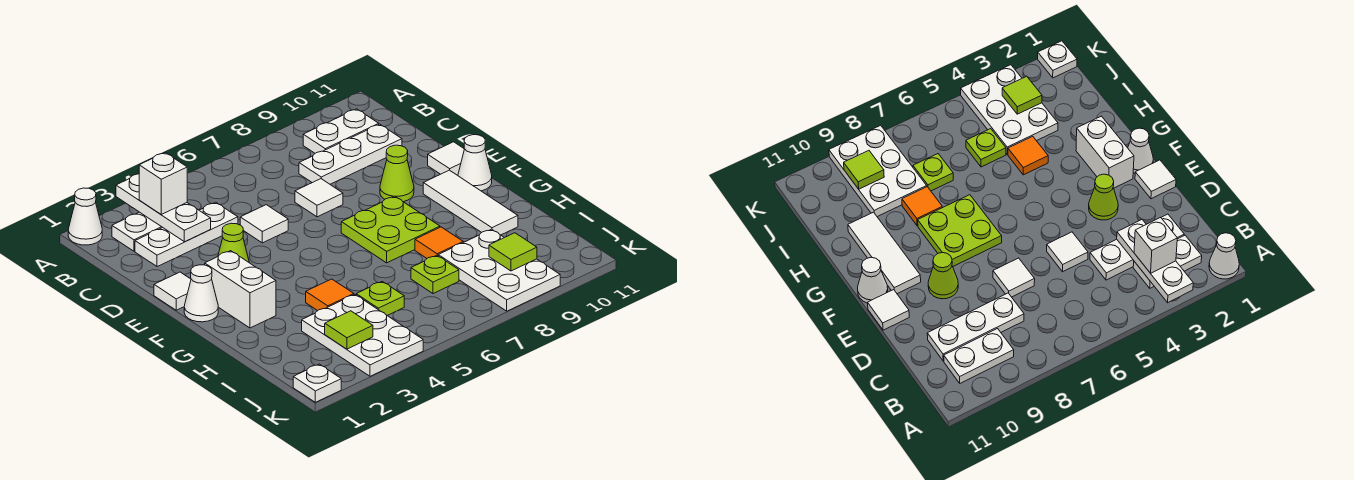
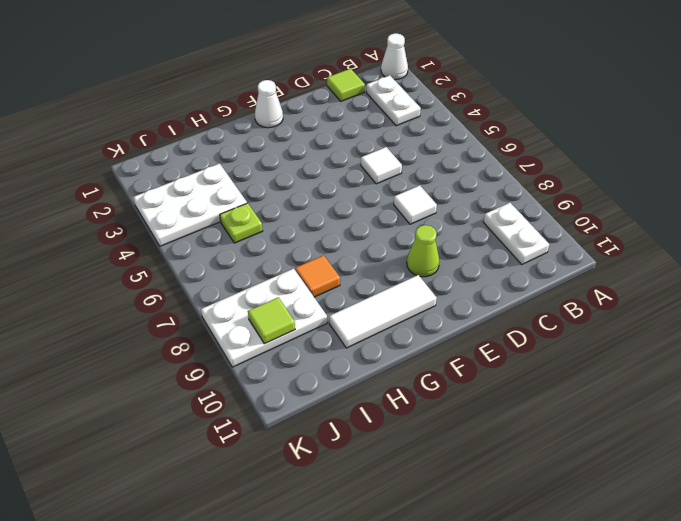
lime 1x1 tile [327,69,365,101] -> lime 1x1 tile moved to [325,311,373,349]
none -> white 1x3 plate [135,202,238,267]
none -> white 1x3 plate [299,124,402,184]
none -> white 1x1 tile [154,272,191,310]

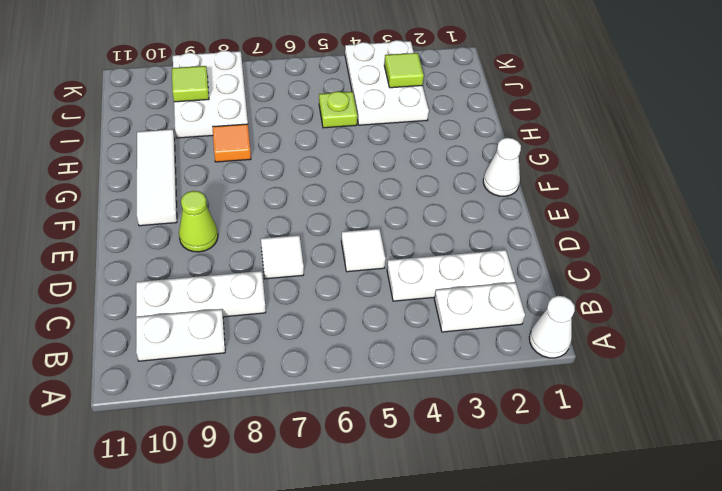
none -> white 1x1 tile [154,272,191,310]
none -> lime 1x1 cone [218,223,249,262]
none -> white 1x1 tile [428,142,464,175]

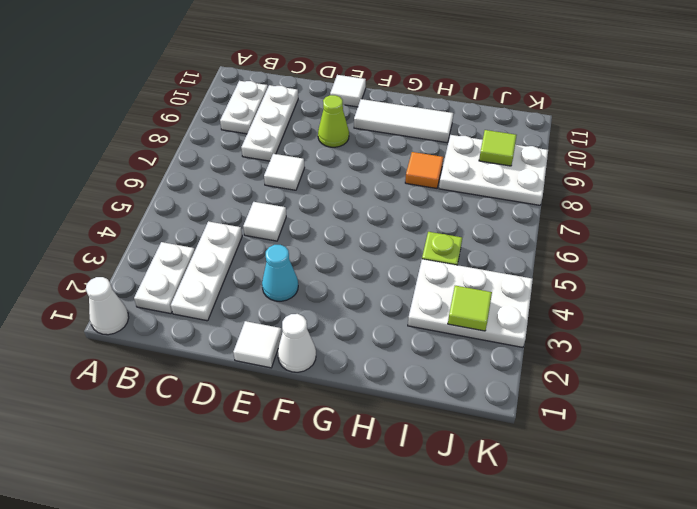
cyan 1x1 cone [262,245,298,301] -> lime 1x1 cone [218,223,249,262]
none -> white 1x2 brick [205,251,276,328]
none -> lime 2x2 plate [341,196,440,263]
none -> white 1x1 cone [458,135,492,191]

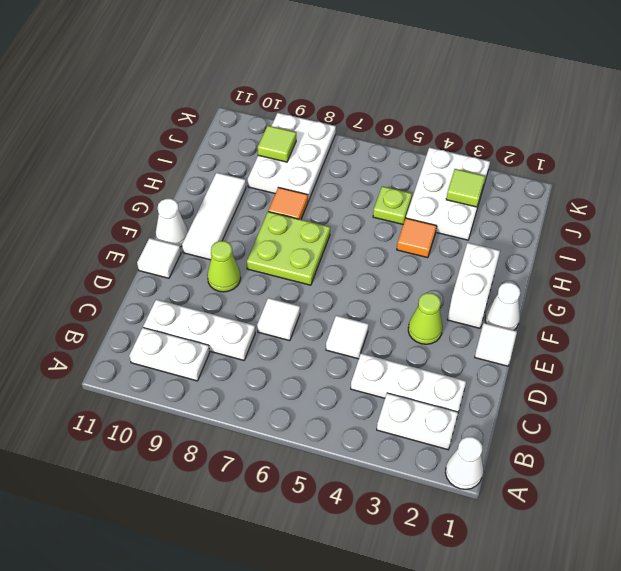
none -> lime 1x1 plate [411,255,459,294]
none -> white 1x1 plate [293,364,341,402]
none -> white 1x3 plate [116,174,211,242]

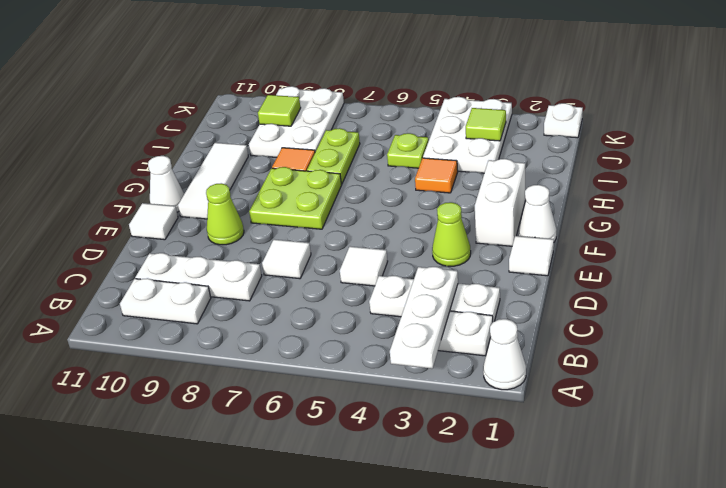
lime 1x2 plate [307,128,360,184] -> lime 1x1 plate [411,255,459,294]
none -> white 1x1 brick [139,153,187,214]

